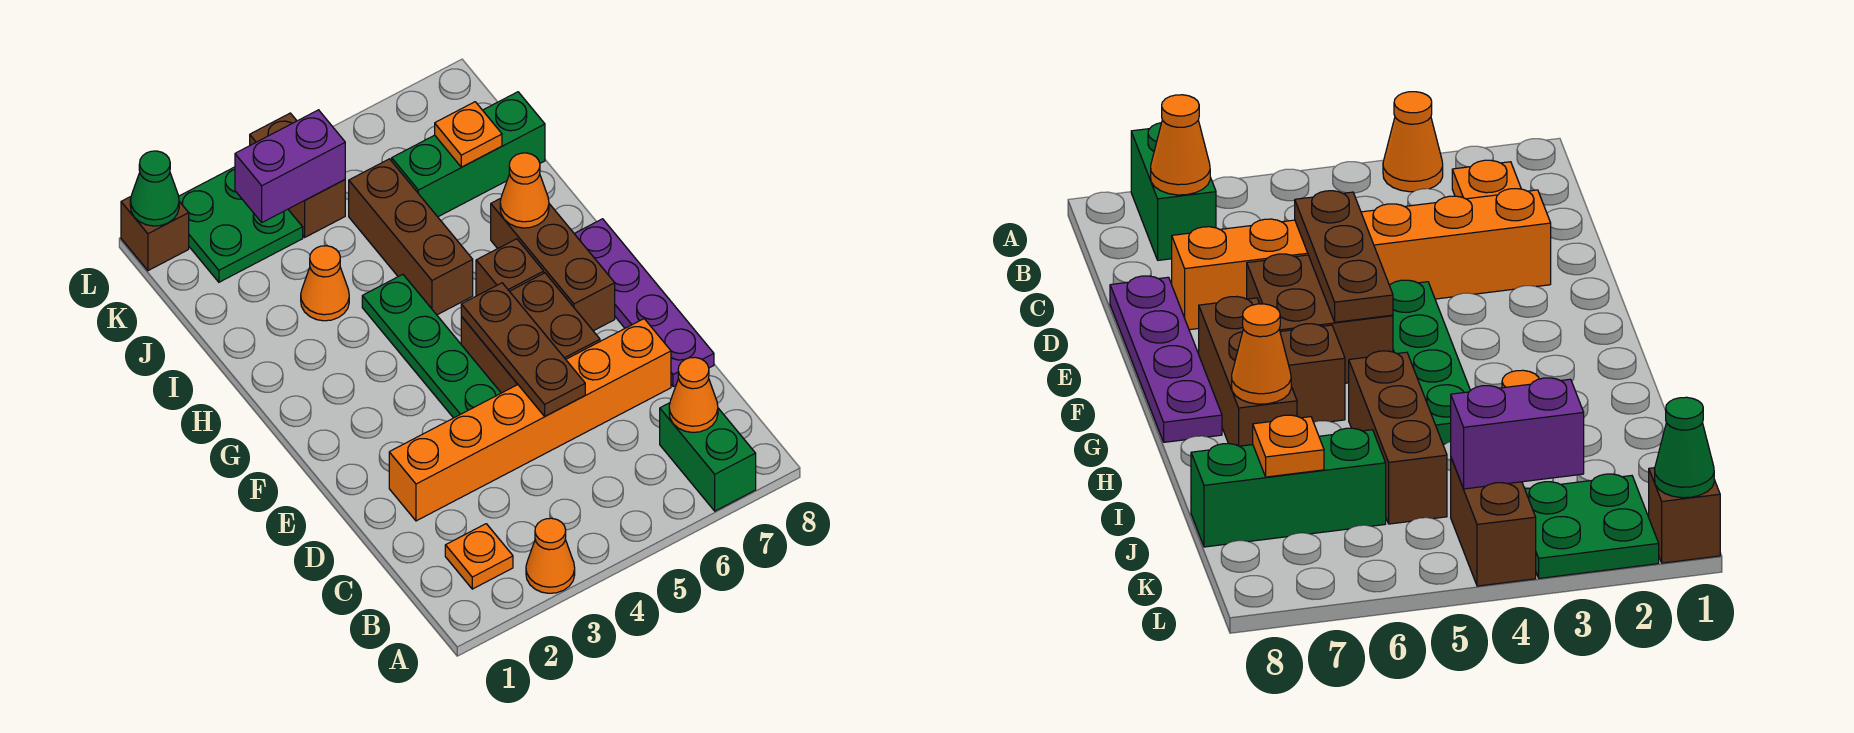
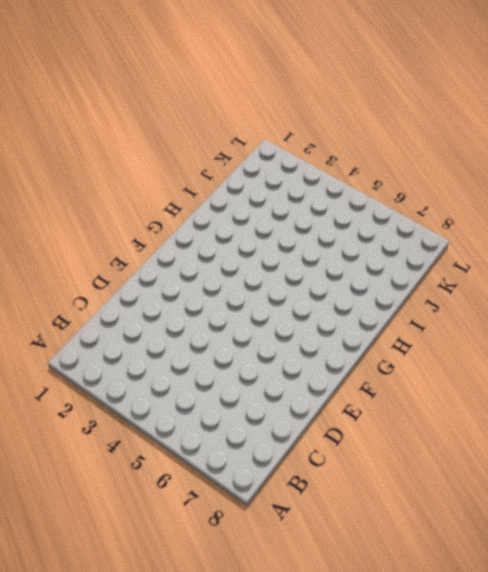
none -> orange 1x1 cone [526,518,575,593]
none -> green 1x2 brick [660,403,756,511]
none -> orange 1x1 plate [445,524,513,589]

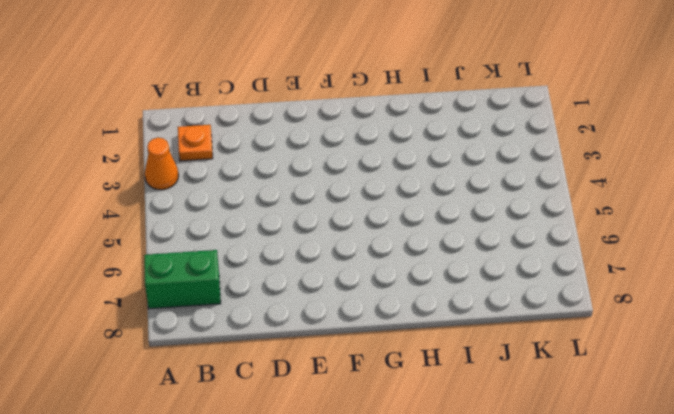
none -> orange 1x6 brick [389,319,671,521]
none -> purple 1x4 plate [574,219,714,387]
none -> green 1x4 plate [362,274,501,418]

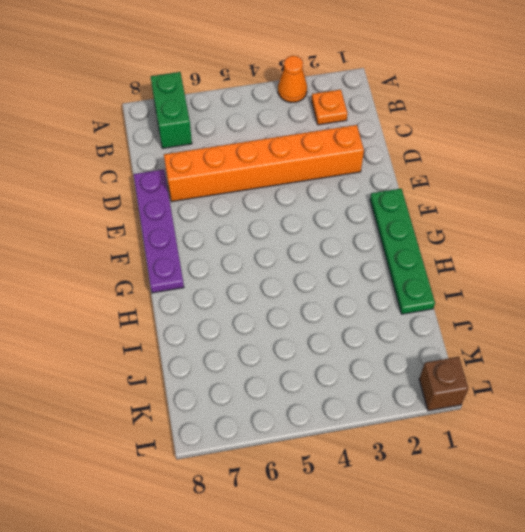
green 1x4 plate [370,189,435,314] -> green 1x4 plate moved to [362,274,501,418]
none -> brown 2x2 brick [461,273,600,393]
none -> brown 1x3 brick [491,198,615,331]
none -> brown 1x1 brick [476,239,544,296]

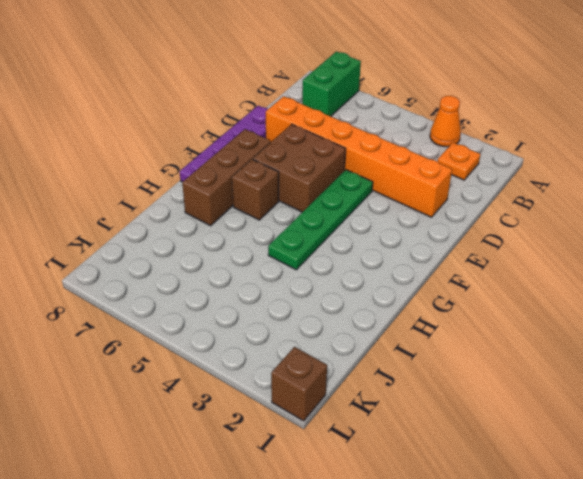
none -> brown 1x3 brick [349,159,473,315]
none -> orange 1x1 cone [301,246,349,321]
none -> green 1x3 brick [392,92,545,217]

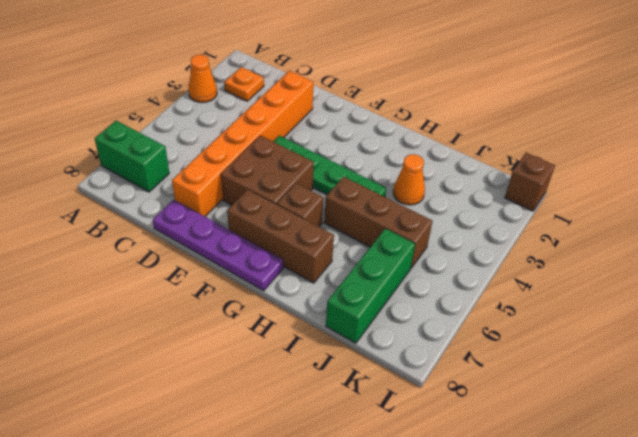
none -> green 2x2 plate [179,167,303,282]
none -> brown 1x2 brick [250,113,345,237]
none -> orange 1x1 cone [669,357,718,432]

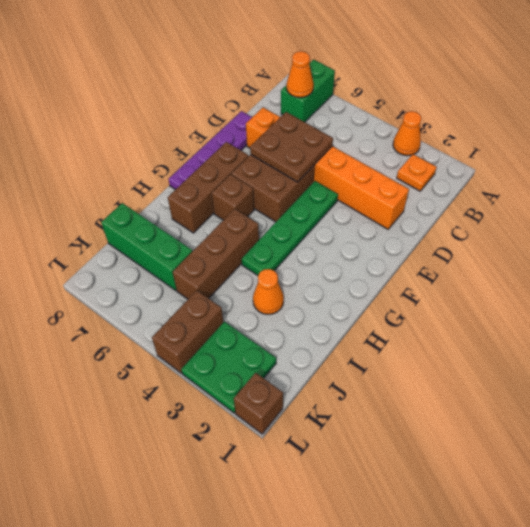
brown 2x2 plate [250,112,333,182] -> brown 1x3 plate [461,283,585,416]
none -> orange 1x1 cone [500,153,549,228]
none -> orange 1x1 plate [435,102,502,167]
none -> purple 1x2 brick [235,110,345,222]

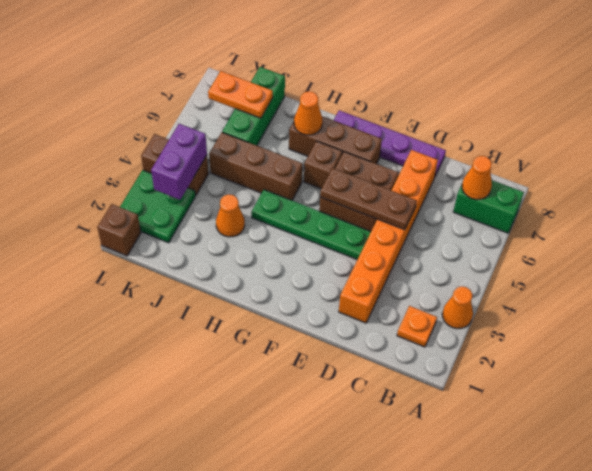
orange 1x2 plate [208,71,273,118] -> orange 1x1 plate [435,102,502,167]
none -> green 1x1 cone [130,151,179,226]

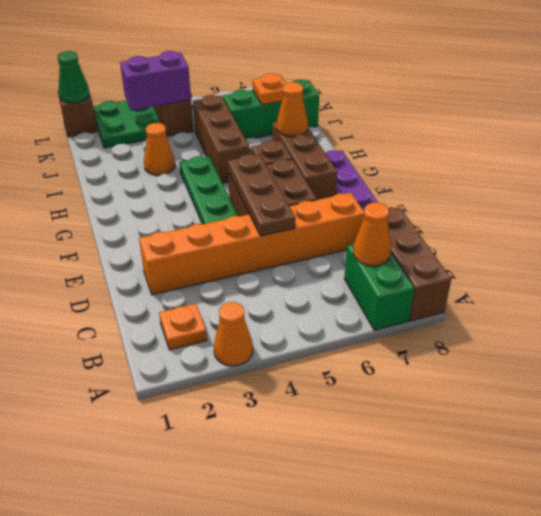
brown 1x3 brick [387,207,451,321] -> none

